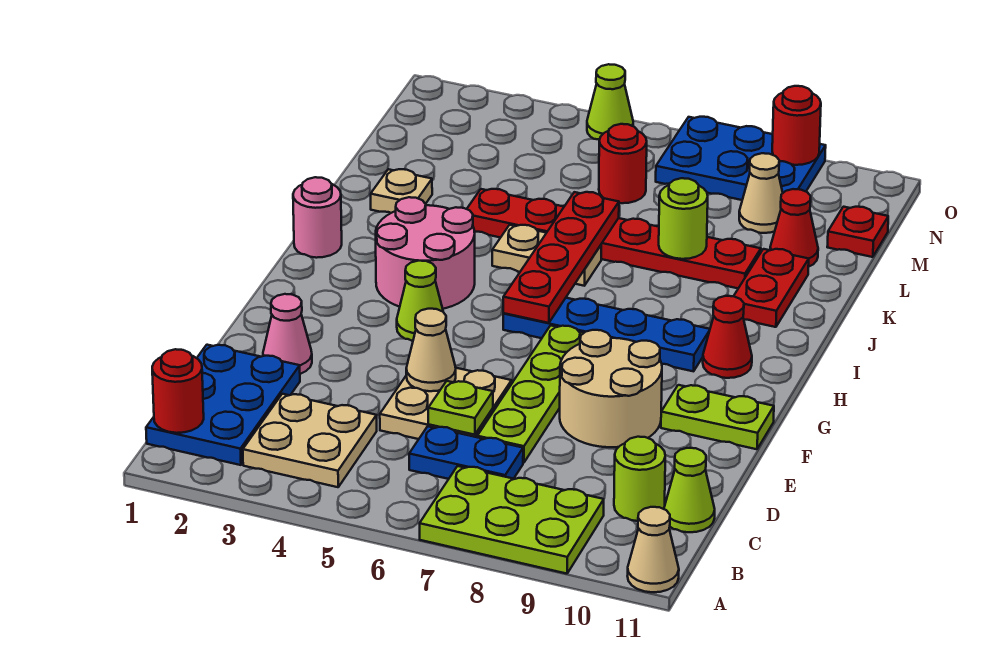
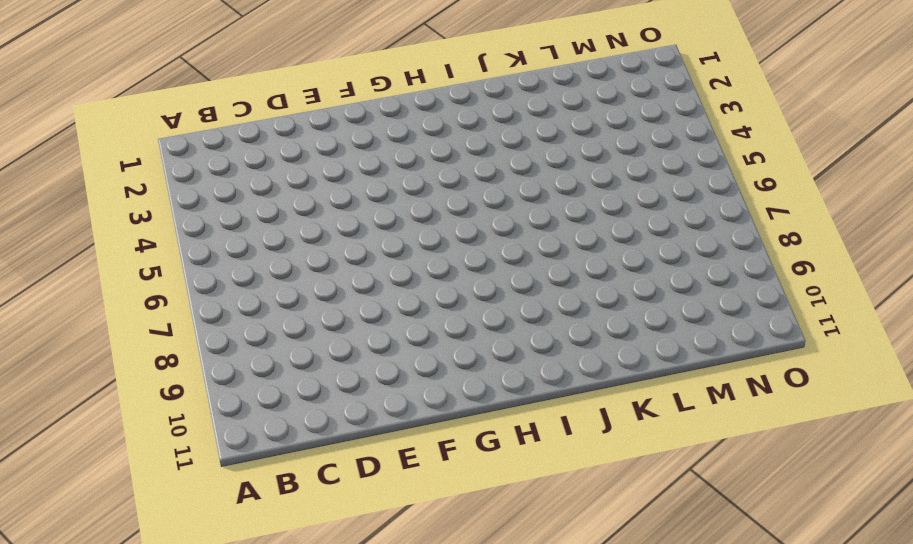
none -> lime 2x3 plate [420,466,604,574]
none -> tan 1x1 cone [628,507,679,592]
none -> blue 2x3 plate [146,345,300,465]
none -> tan 2x2 plate [243,394,377,487]

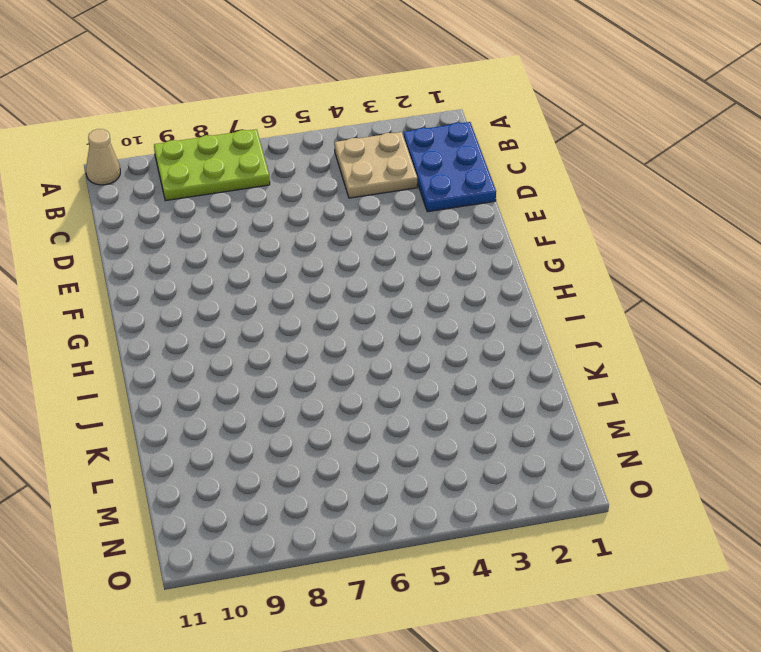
none -> blue 1x2 plate [409,426,523,479]
none -> lime 1x1 round brick [614,437,665,521]
none -> lime 1x1 cone [664,448,715,532]
none -> tan 2x2 plate [380,368,512,439]

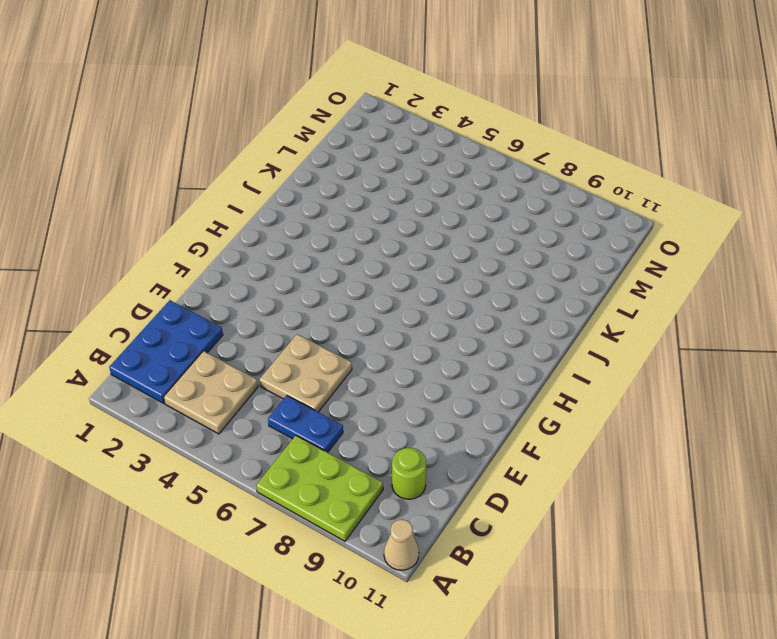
none -> lime 1x1 cone [664,448,715,532]
none -> lime 1x4 plate [477,325,583,463]
none -> pink 1x1 cone [263,294,312,374]
none -> tan 2x2 round brick [560,330,662,447]

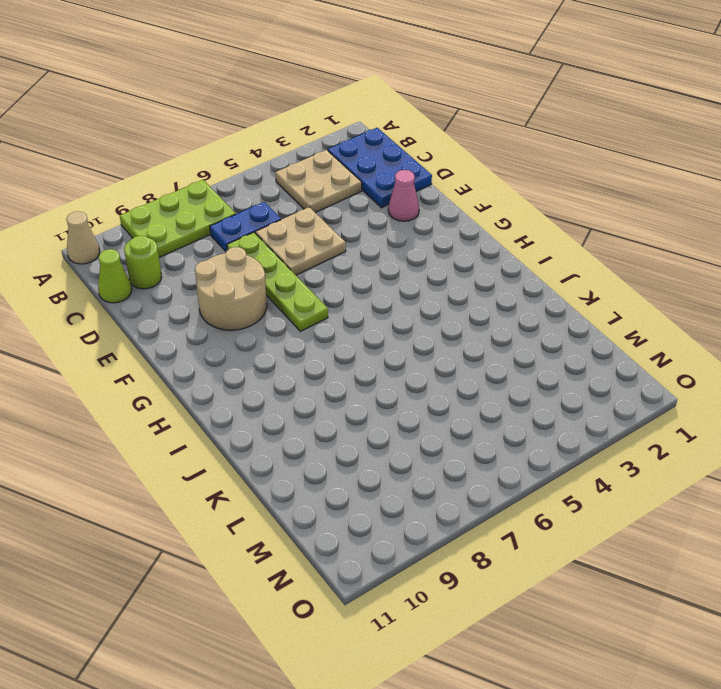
none -> lime 1x2 plate [661,385,774,449]
none -> lime 1x1 cone [397,261,443,341]
none -> pink 2x2 round brick [376,197,475,309]
none -> blue 1x4 plate [503,298,710,371]

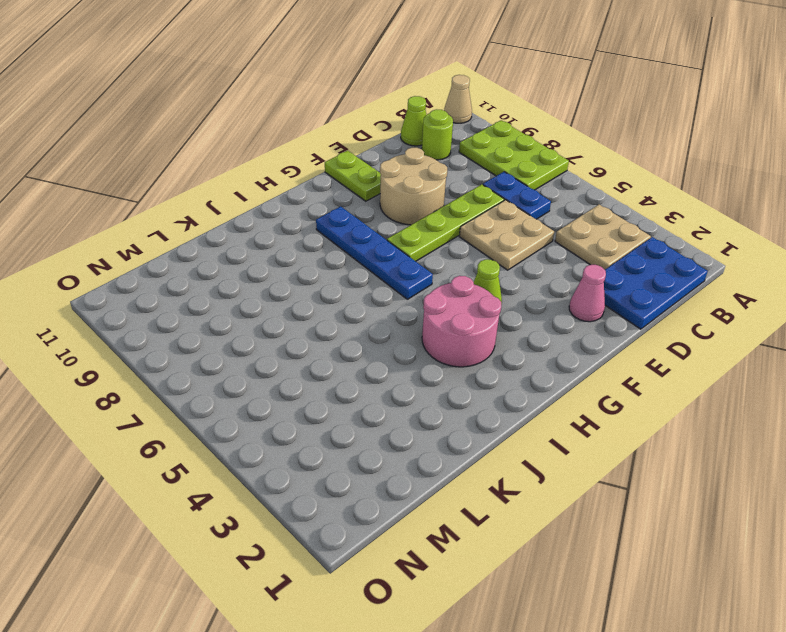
none -> red 1x1 cone [703,296,752,378]
none -> pink 1x1 round brick [293,177,342,258]
none -> tan 1x2 plate [492,225,601,286]
none -> red 1x2 plate [734,249,809,327]

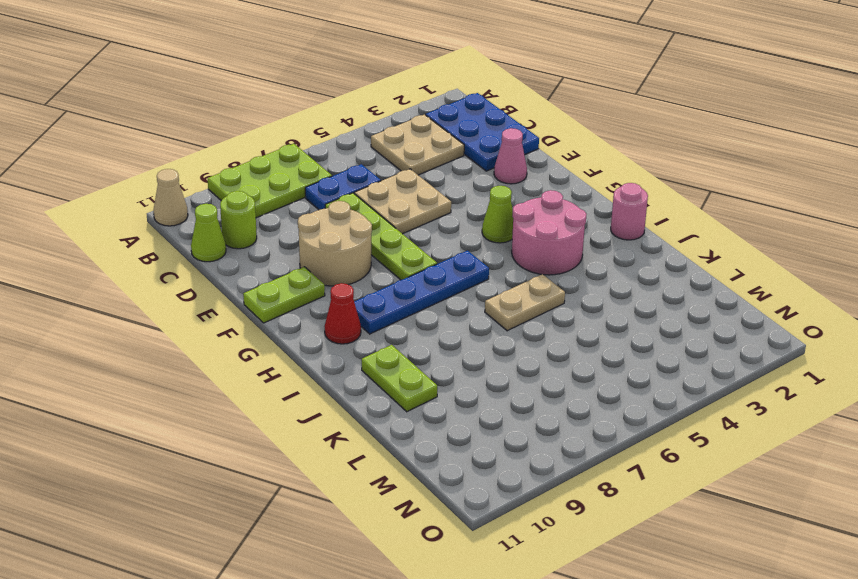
lime 1x2 plate [362,345,437,412] -> red 1x2 plate [734,249,809,327]
none -> tan 1x1 plate [371,169,432,213]
none -> red 1x6 plate [467,189,761,288]
none -> red 1x1 cone [770,189,818,267]
none -> red 1x1 round brick [599,124,647,203]

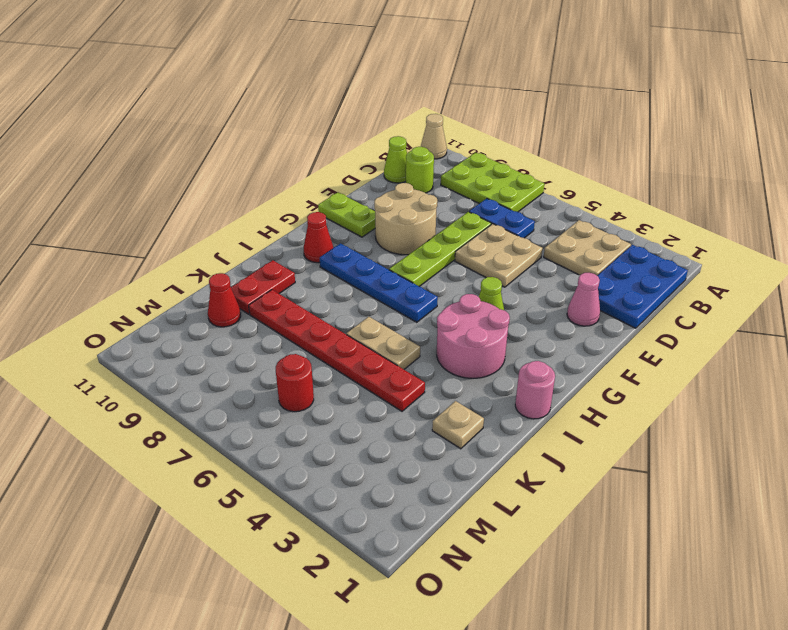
none -> tan 1x1 cone [739,153,783,233]
none -> red 1x1 plate [827,207,888,257]
none -> blue 2x3 plate [656,117,826,200]
none -> lime 1x1 cone [587,64,633,140]

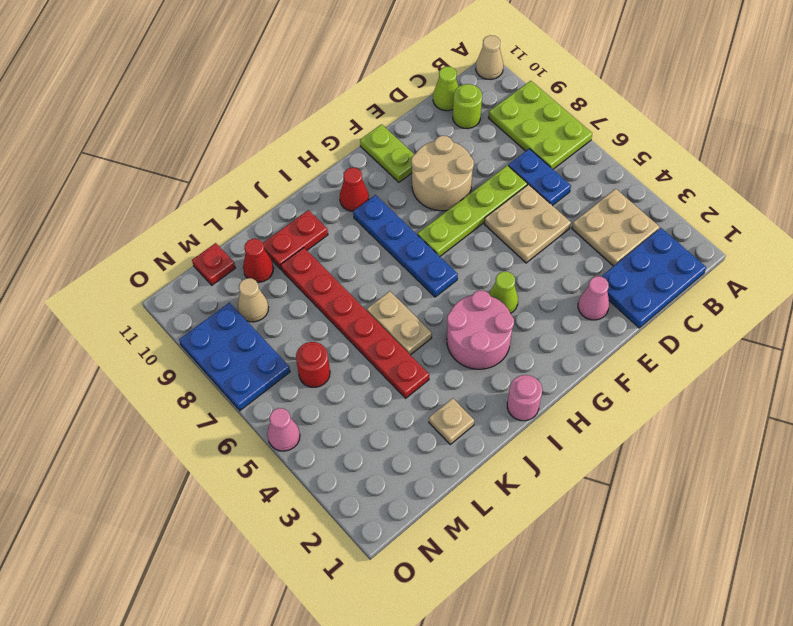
pink 1x1 cone [267,408,300,451] -> lime 1x1 cone [587,64,633,140]
none -> red 1x1 round brick [152,349,204,433]
none -> lime 1x1 plate [428,381,493,435]
none -> tan 1x1 cone [406,309,456,391]
none -> red 1x4 plate [503,192,619,323]

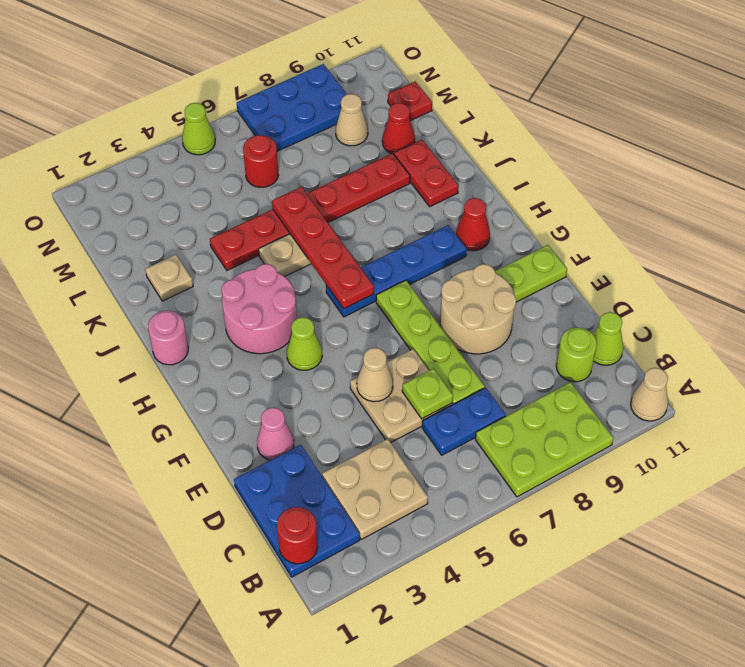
none -> lime 1x1 round brick [659,178,708,259]
none -> red 1x1 round brick [772,86,821,165]

